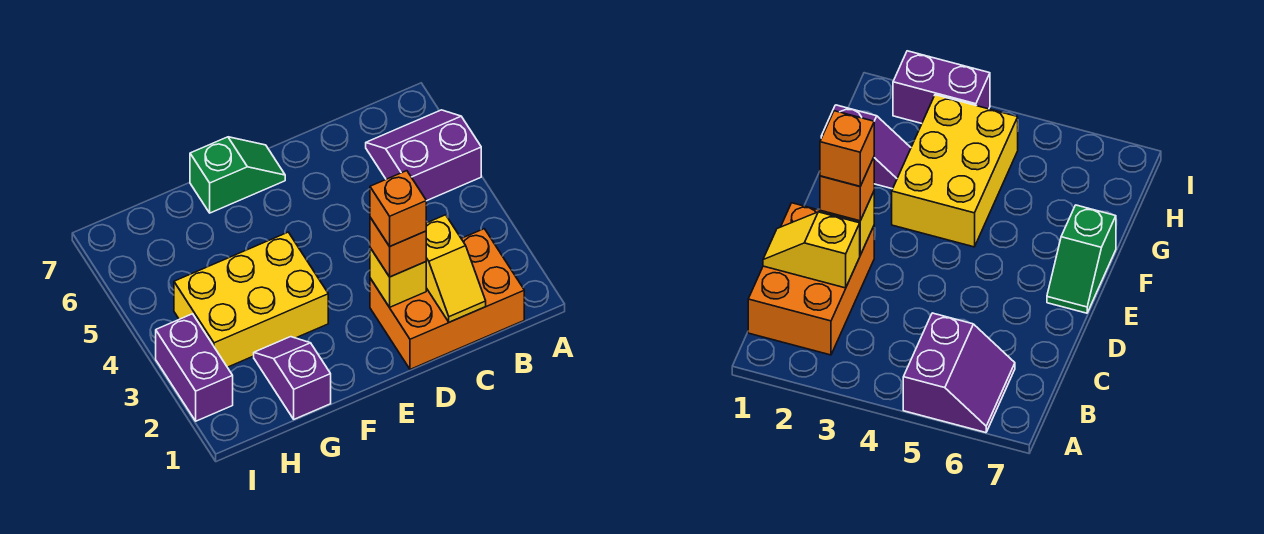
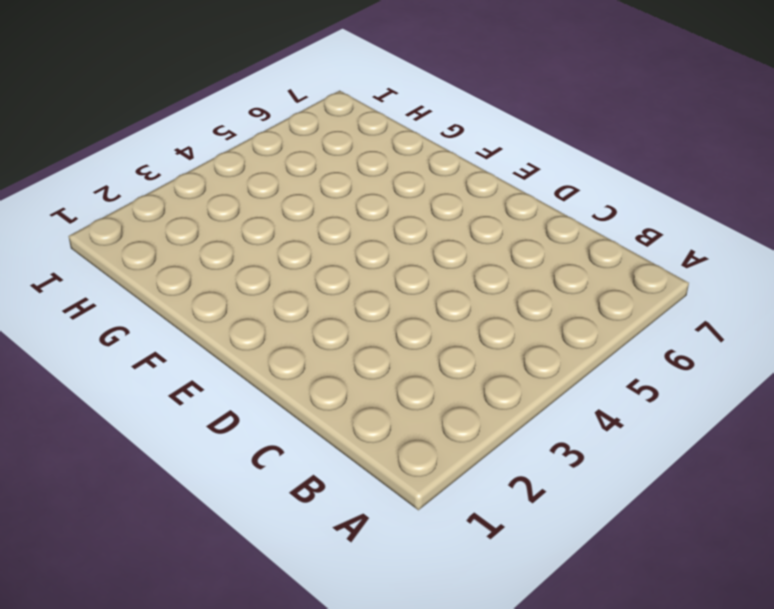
none -> purple 2x2 slope [366,110,481,201]
none -> orange 2x3 brick [370,229,524,369]

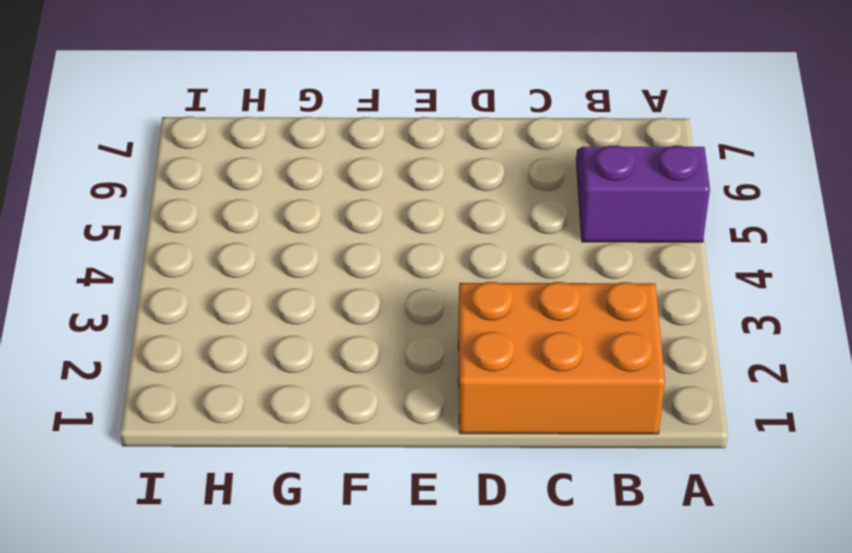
none -> green 1x2 slope [190,137,285,213]
none -> yellow 2x3 brick [174,232,328,367]

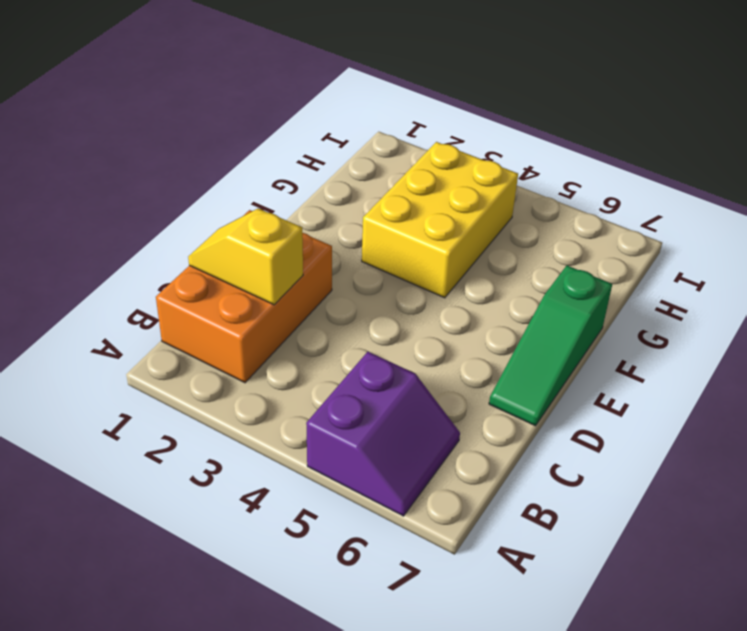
green 1x3 slope [489,266,612,426] -> green 1x2 slope [190,137,285,213]
none -> purple 1x2 slope [254,337,331,419]
none -> purple 1x2 brick [156,314,233,421]

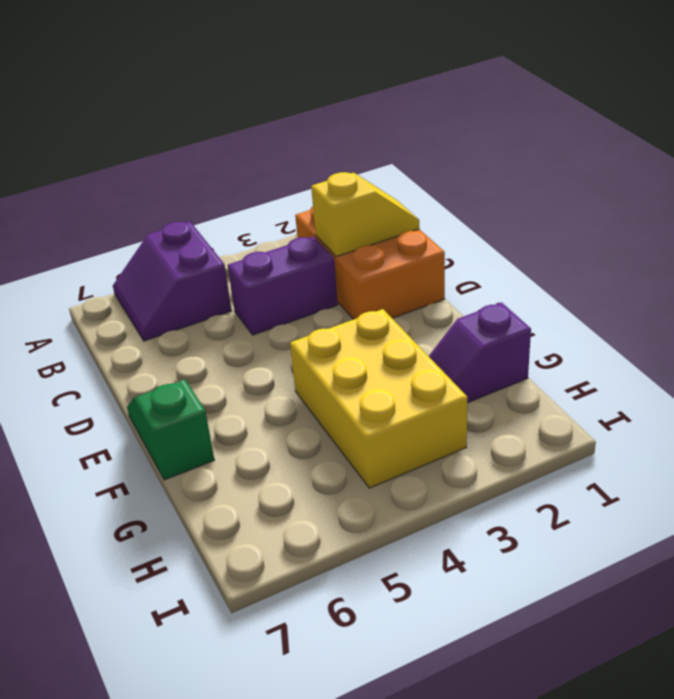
purple 1x2 brick [228,237,338,335] -> purple 1x2 brick moved to [156,314,233,421]
none -> yellow 1x1 brick [370,248,426,307]
none -> orange 1x1 brick [370,217,426,277]

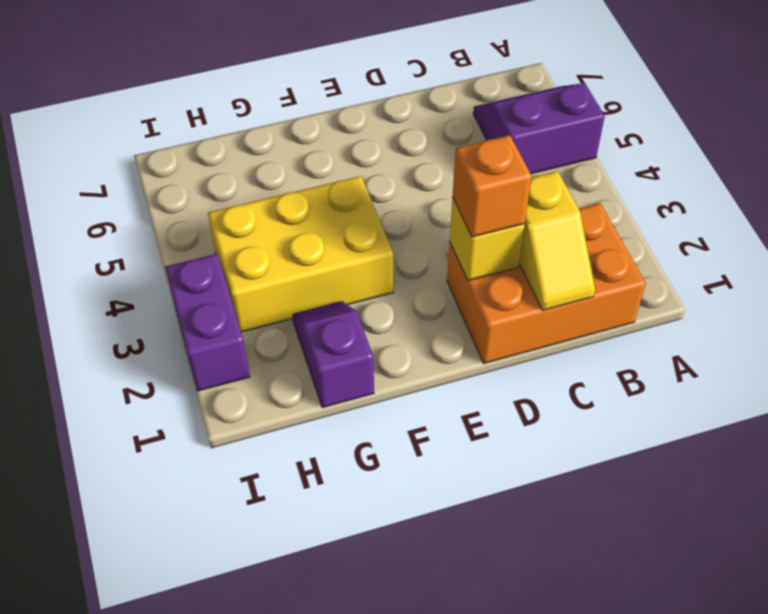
none -> green 1x2 slope [190,137,285,213]
none -> orange 1x1 brick [370,171,426,246]

